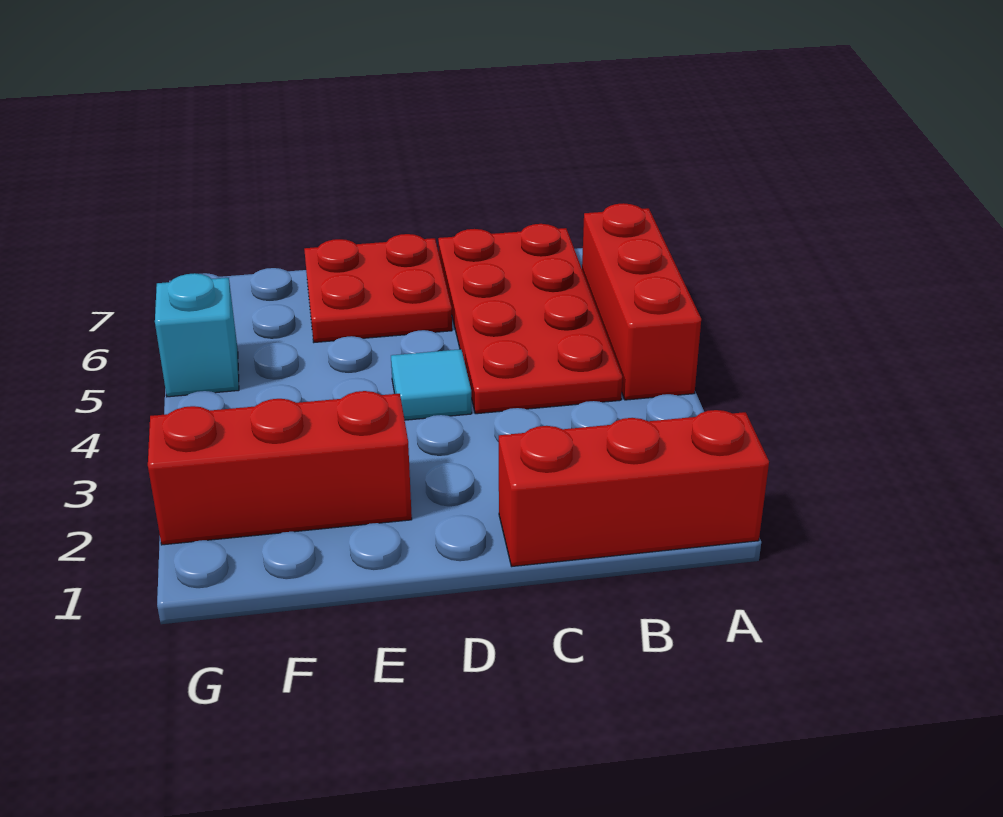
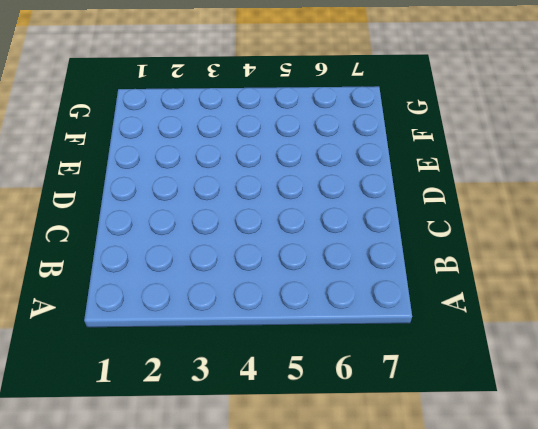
none -> red 1x3 brick [499,410,769,566]
none -> red 1x3 brick [582,203,701,400]

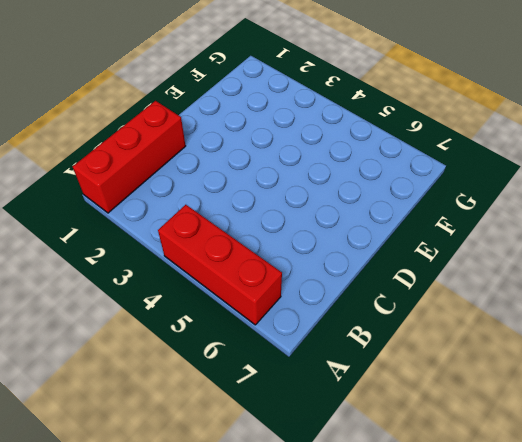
none -> red 2x4 plate [438,224,622,414]
none -> cyan 1x1 tile [391,349,472,420]

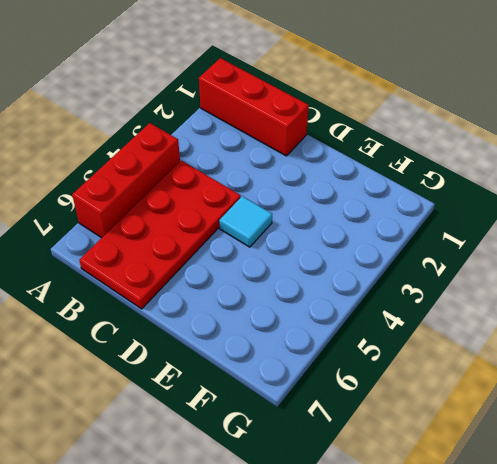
none -> red 2x2 plate [304,234,452,342]
none -> red 1x3 brick [148,391,412,545]

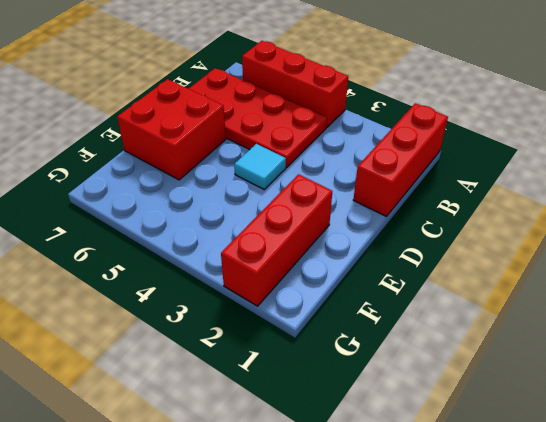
red 2x2 brick [117,79,226,180] -> red 2x2 plate [304,234,452,342]
none -> cyan 1x1 brick [155,273,239,397]

